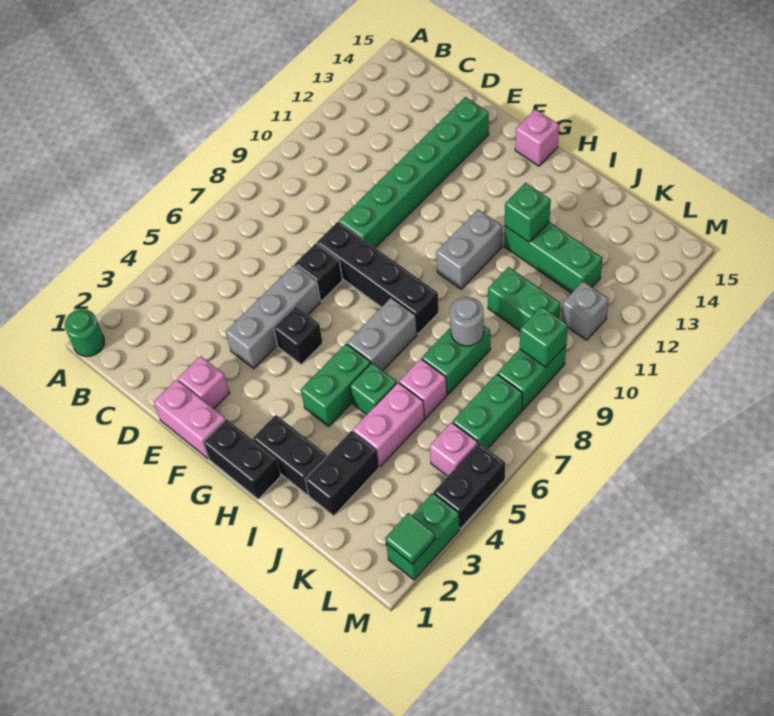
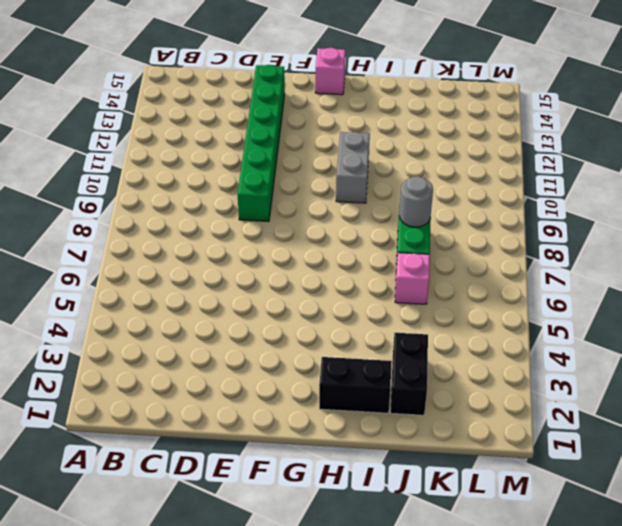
none -> green 1x1 round brick [65,309,104,357]
none -> pink 1x2 brick [154,380,226,459]
none -> pink 1x1 brick [178,356,229,409]
none -> grey 1x3 brick [225,265,320,369]

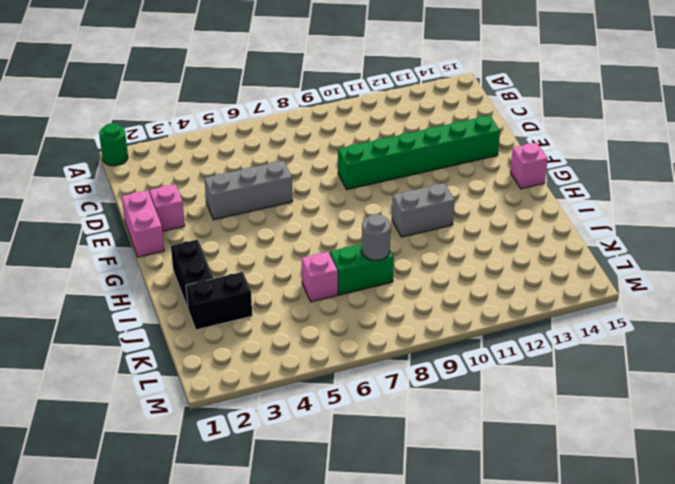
none -> black 1x1 brick [295,243,342,301]
none -> black 1x4 brick [317,222,439,334]
none -> black 1x1 brick [274,306,323,365]
none -> black 1x2 brick [203,419,281,499]

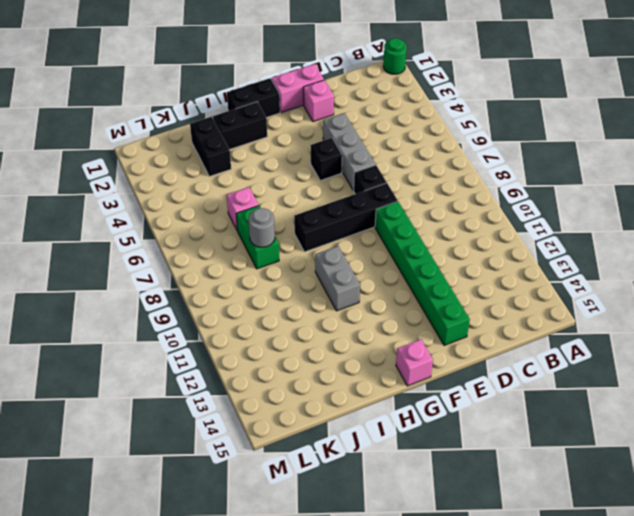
none -> green 1x2 brick [301,344,371,426]
none -> grey 1x2 brick [347,298,417,371]
none -> green 1x1 brick [350,363,397,415]
none -> green 1x3 brick [504,222,603,293]

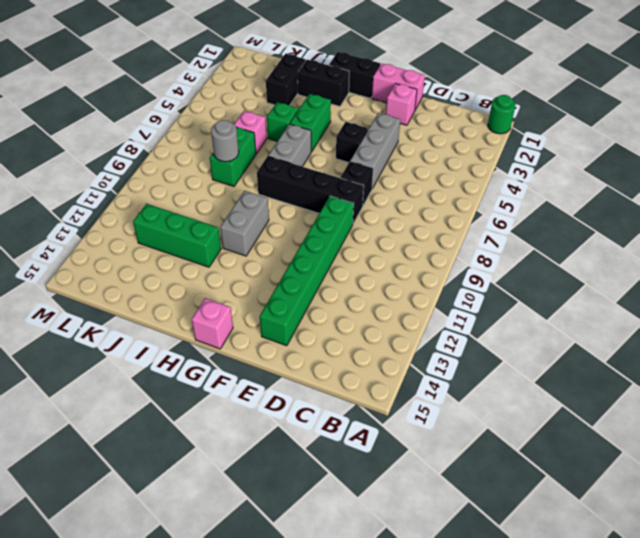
none -> pink 1x2 brick [353,383,425,466]
none -> green 1x2 brick [488,267,560,331]
none -> pink 1x1 brick [430,422,477,476]
none -> green 1x2 brick [453,374,522,449]

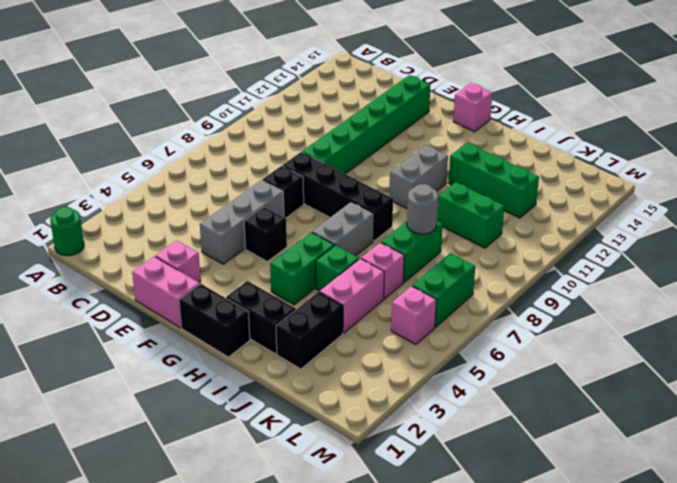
none -> green 1x2 brick [498,346,566,410]
none -> grey 1x1 brick [562,281,609,340]
none -> green 1x2 brick [386,493,460,580]
none -> black 1x2 brick [434,443,505,528]

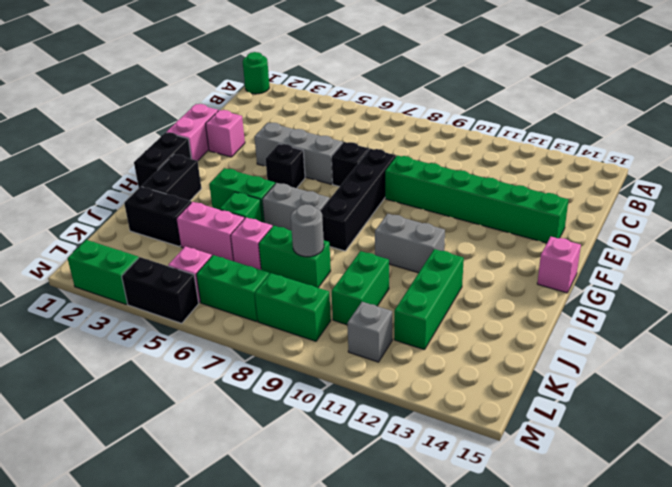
none -> green 1x1 brick [505,183,551,242]
none -> green 1x1 brick [520,306,568,367]
none -> green 1x1 tile [385,513,435,564]

